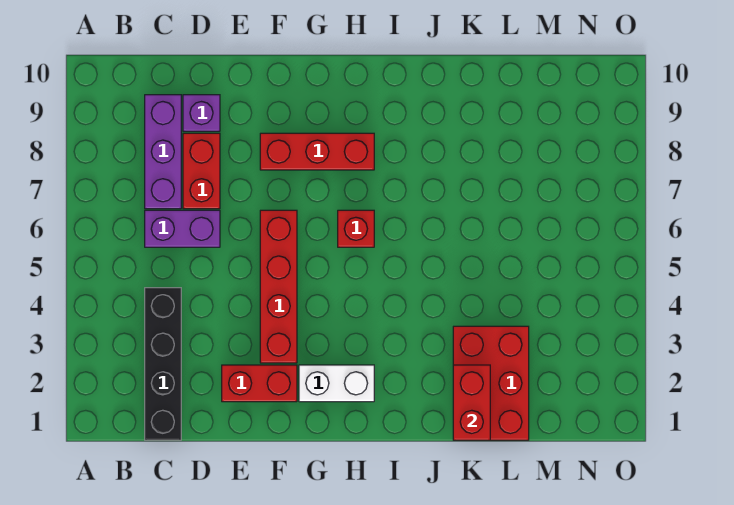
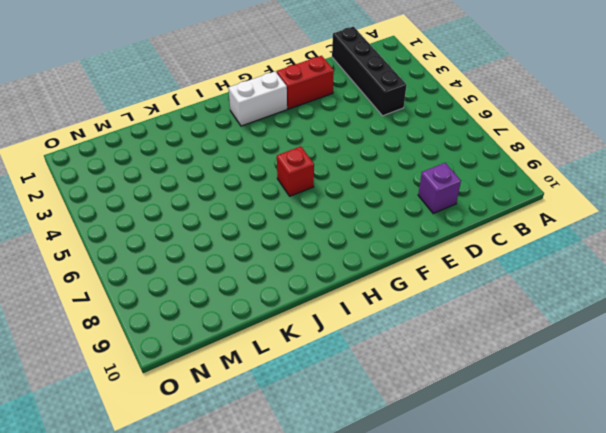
none -> purple 1x2 brick [145,210,220,247]
none -> purple 1x3 brick [145,95,181,209]
none -> red 1x2 brick [183,133,220,209]

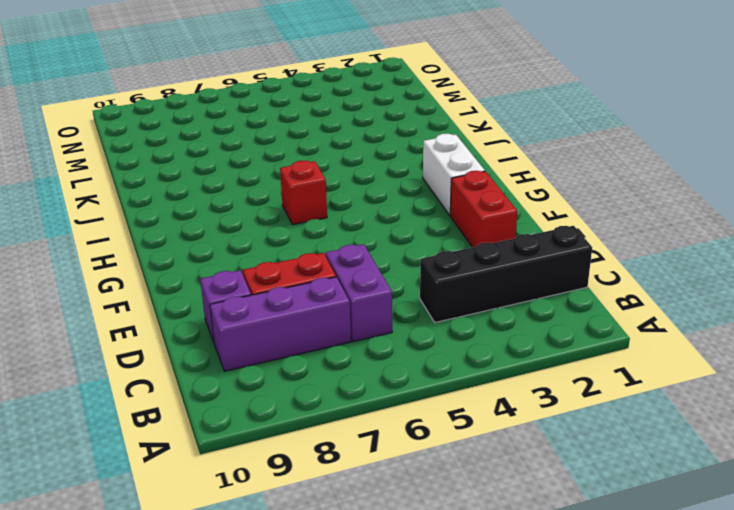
none -> red 1x4 brick [260,210,297,363]
none -> red 1x3 brick [260,133,374,170]
none -> red 2x3 brick [453,326,529,440]

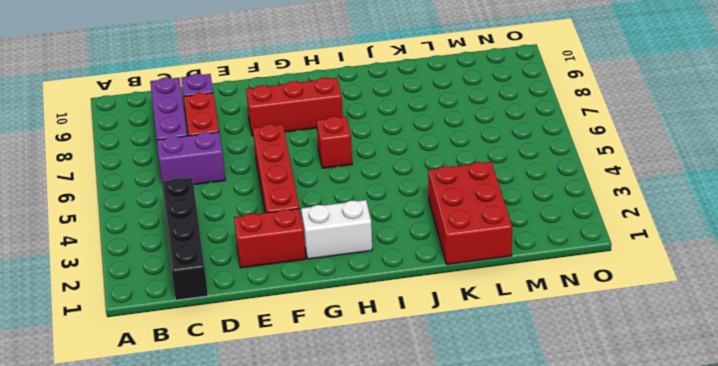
none -> red 1x2 brick [453,365,490,440]

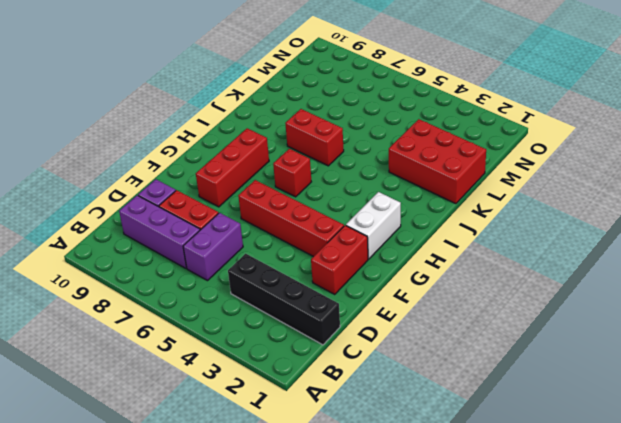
red 1x2 brick [285,109,344,166] -> red 1x2 brick moved to [453,365,490,440]

